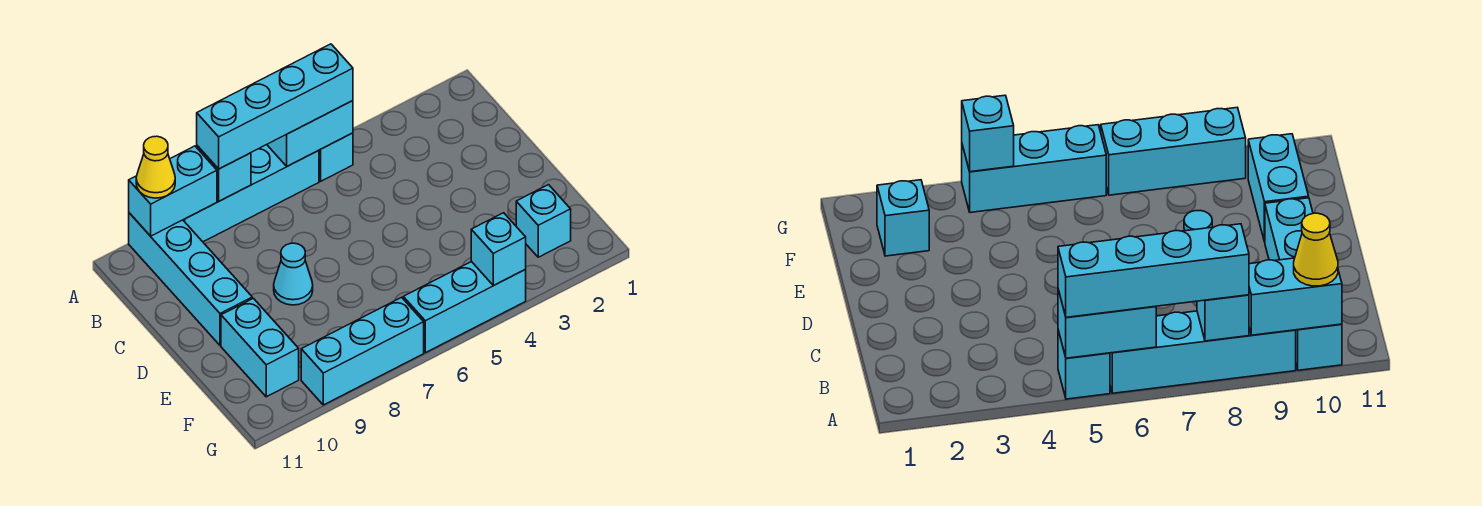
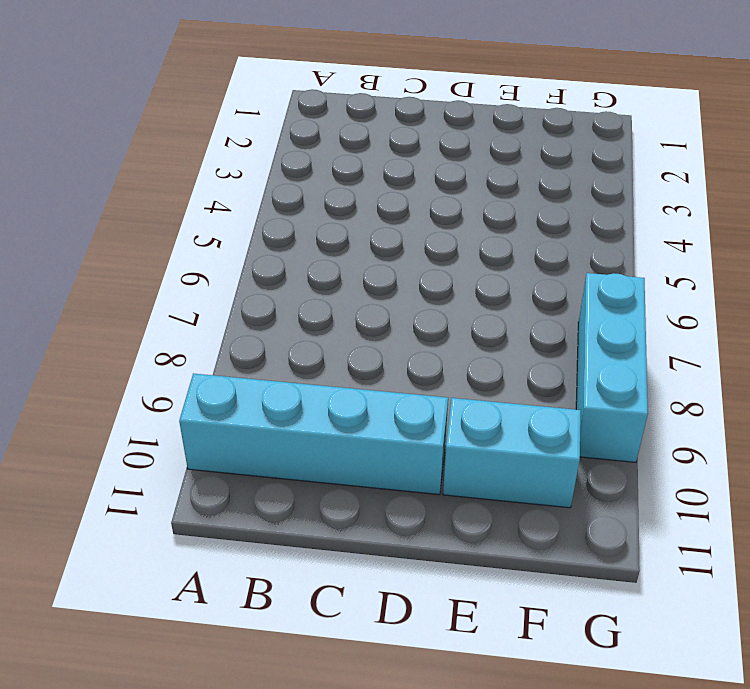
none -> cyan 1x1 brick [319,133,353,181]
none -> cyan 1x4 brick [183,145,319,242]
none -> cyan 1x1 cone [274,243,313,305]

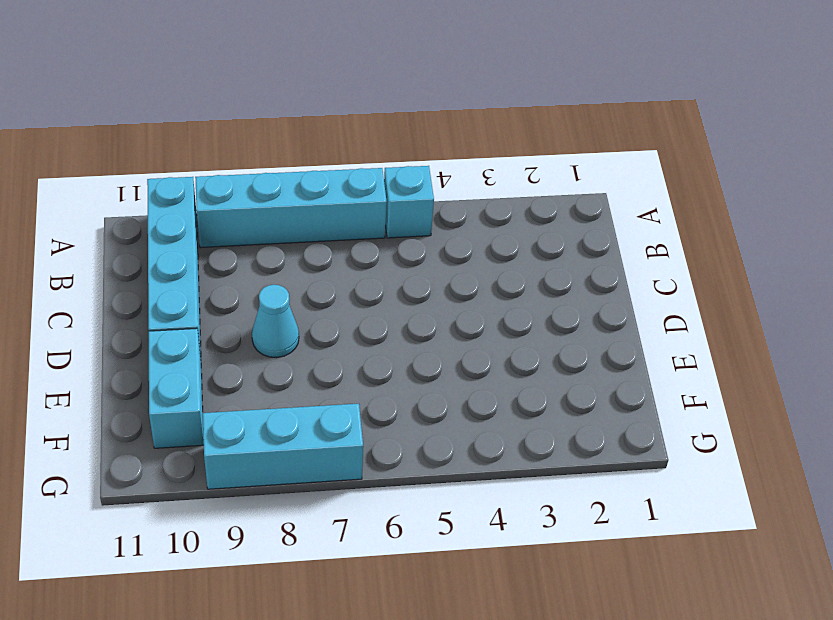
none -> cyan 1x1 brick [516,185,571,257]
none -> cyan 1x3 brick [403,261,526,353]
none -> cyan 1x2 brick [267,101,353,166]

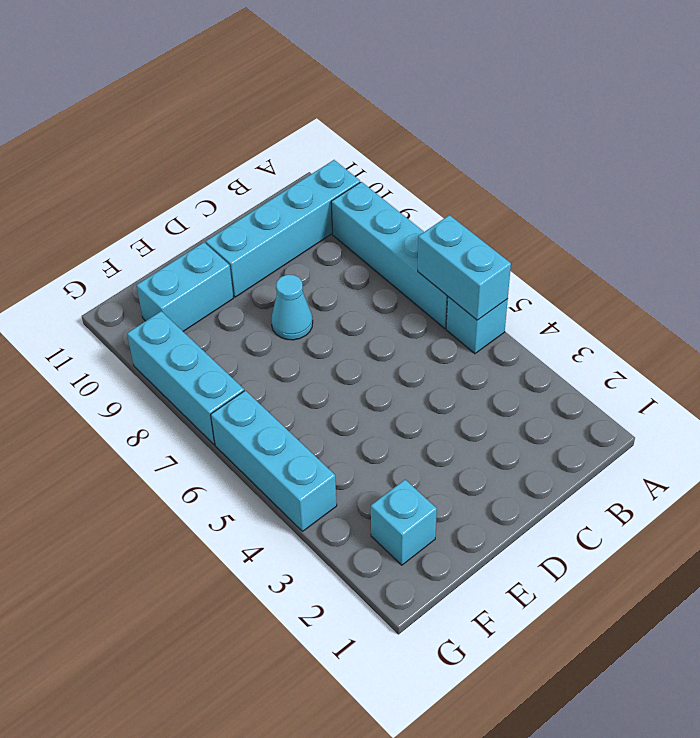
none -> cyan 1x1 brick [197,146,251,201]
none -> cyan 1x2 brick [129,146,217,236]
none -> cyan 1x1 brick [471,213,526,286]

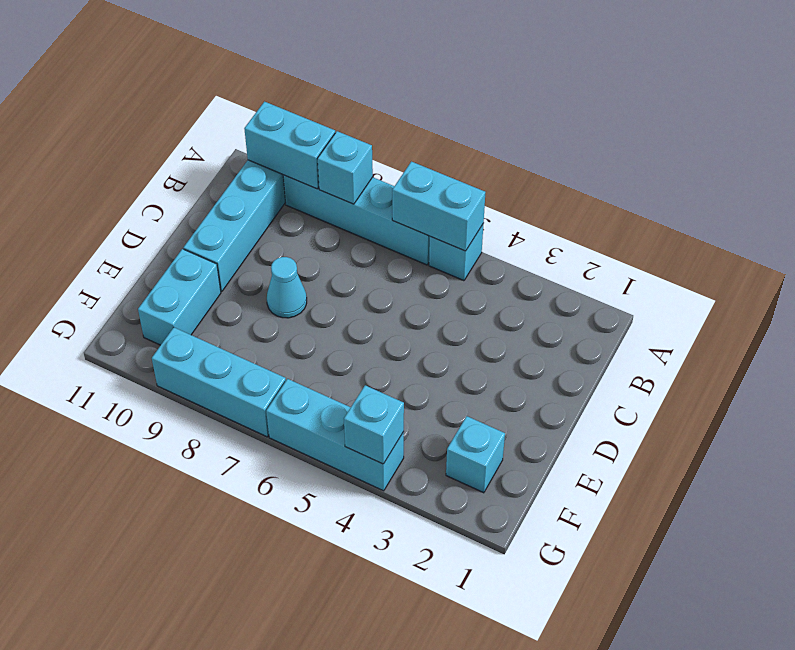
none -> cyan 1x4 brick [197,44,353,169]
none -> yellow 1x1 cone [136,136,175,198]

